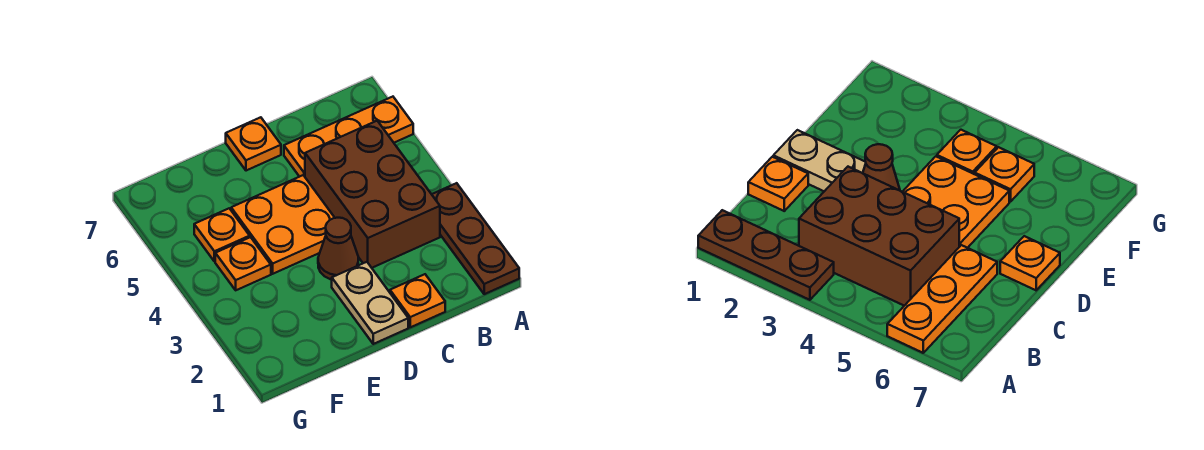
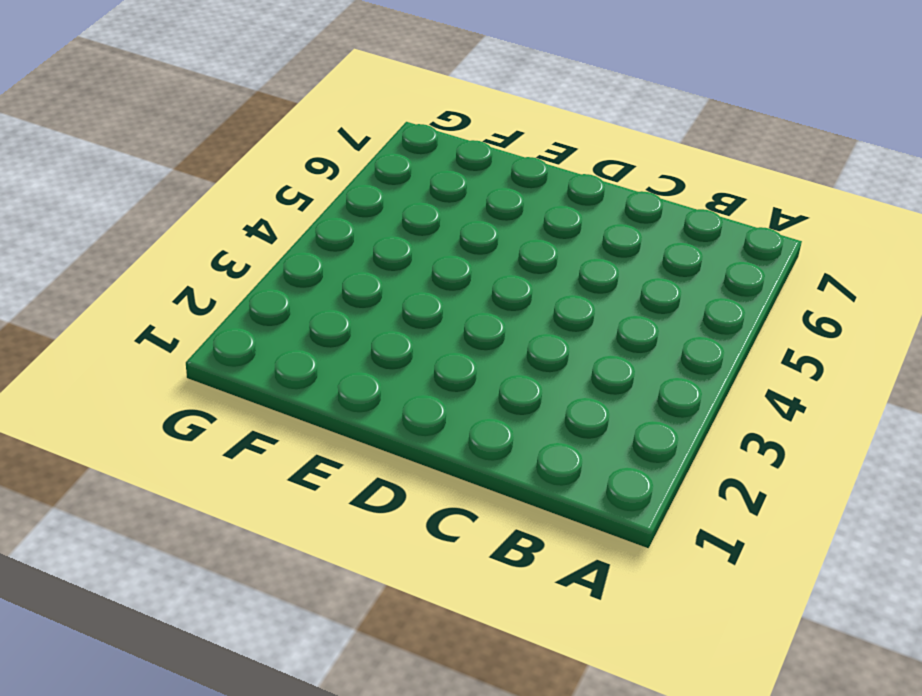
none -> brown 1x3 plate [432,183,519,294]
none -> orange 1x3 plate [284,97,413,177]

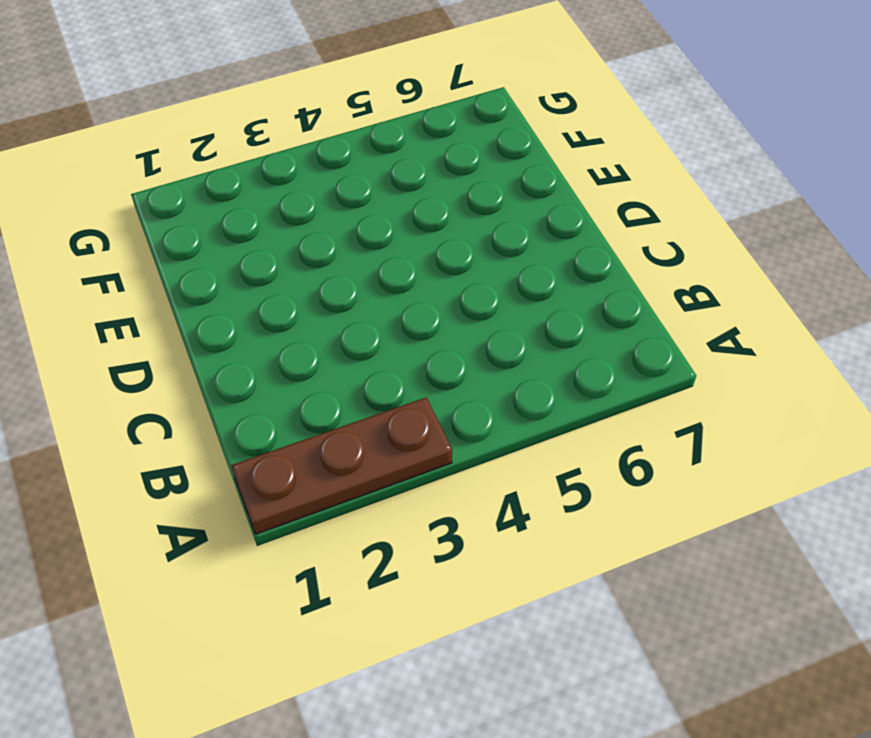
none -> orange 1x3 plate [284,97,413,177]
none -> brown 2x3 brick [305,121,440,268]

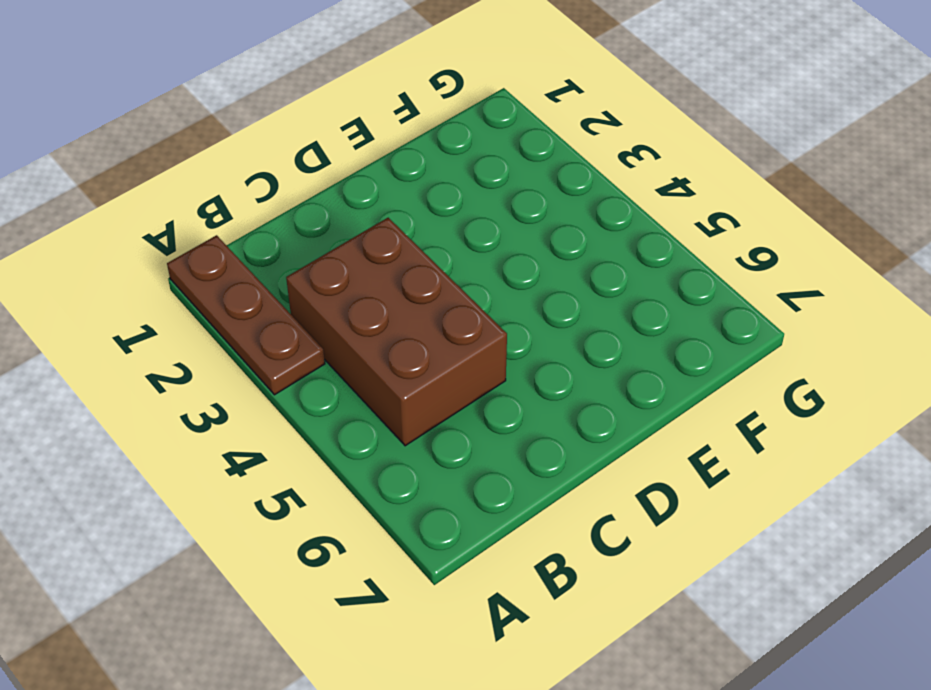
none -> orange 1x3 plate [284,97,413,177]
none -> orange 1x1 plate [390,274,445,327]

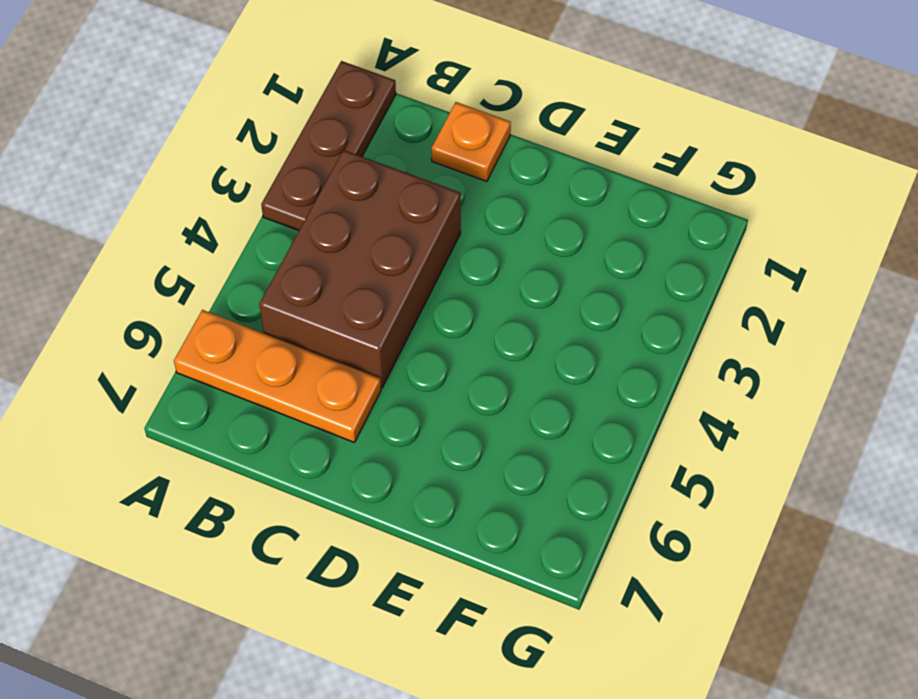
none -> tan 1x2 plate [332,262,408,344]
none -> brown 1x1 cone [318,218,358,280]

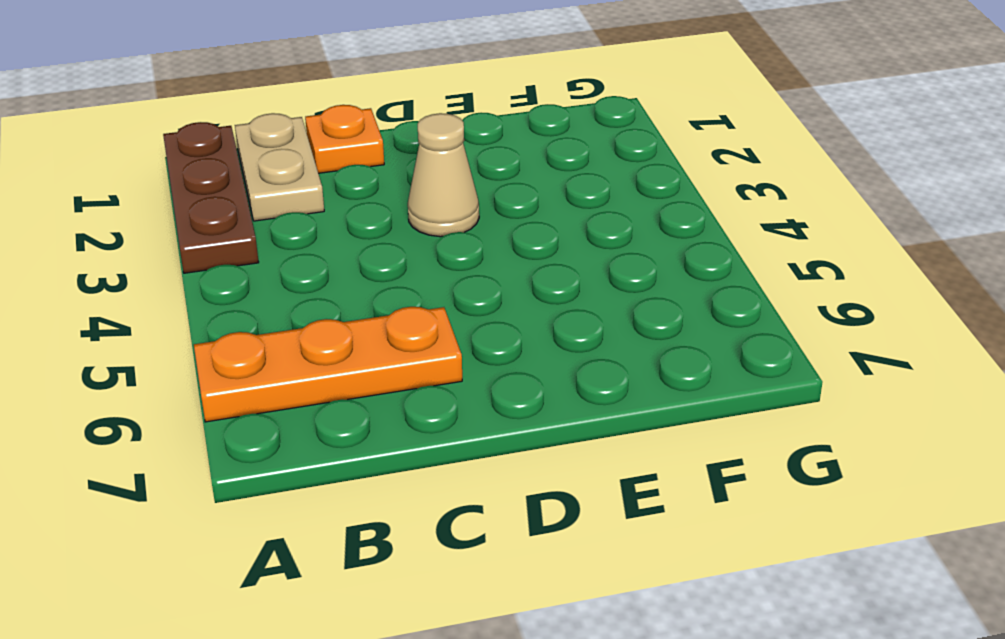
tan 1x2 plate [235,113,324,221] -> tan 1x2 plate moved to [332,262,408,344]
tan 1x1 cone [408,113,479,237] -> brown 1x1 cone [318,218,358,280]
none -> brown 2x3 brick [305,121,440,268]
none -> orange 2x2 plate [231,175,335,274]

